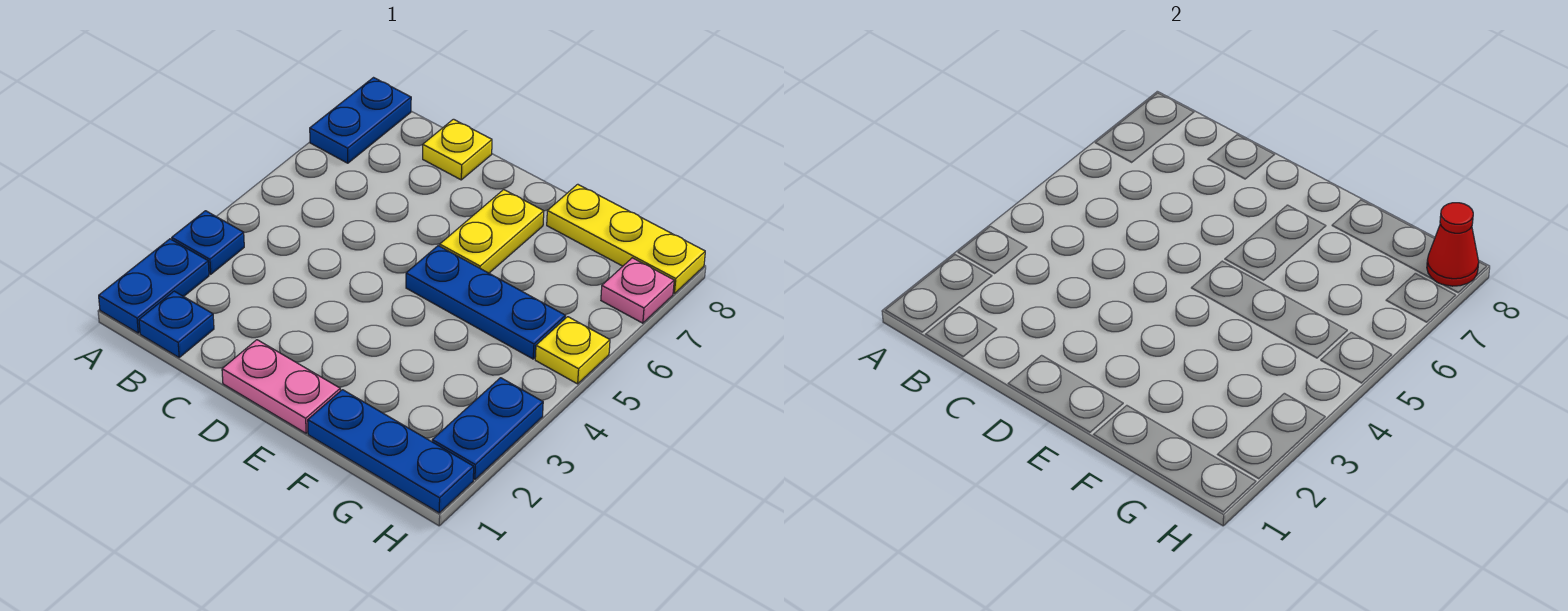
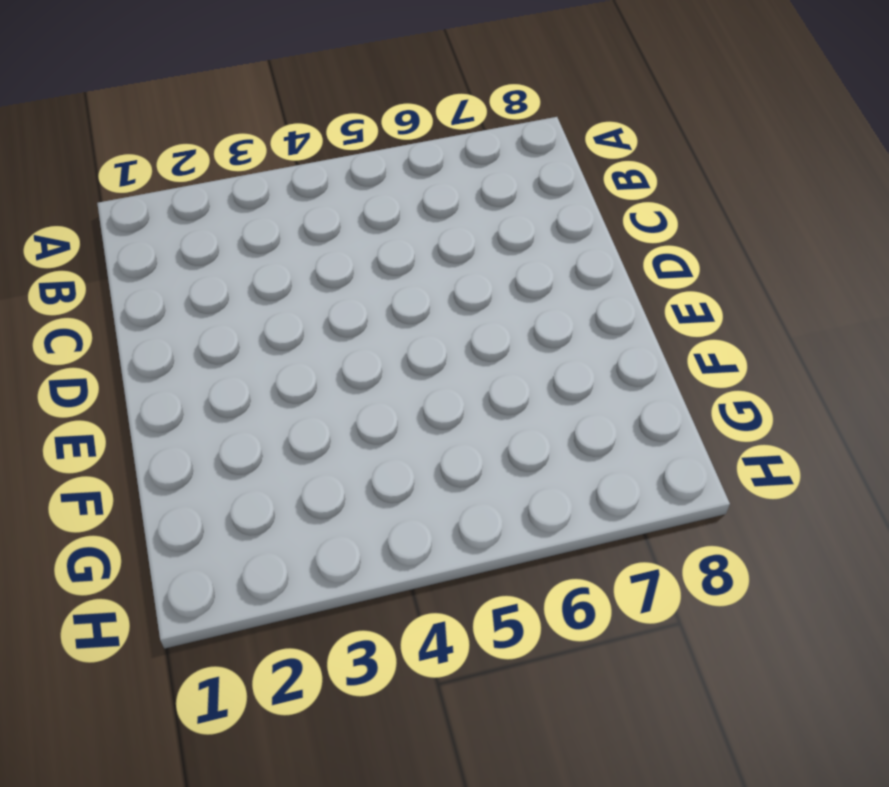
none -> blue 1x2 plate [99,239,209,333]
none -> blue 1x1 plate [172,211,244,274]
none -> blue 1x2 plate [310,78,411,163]

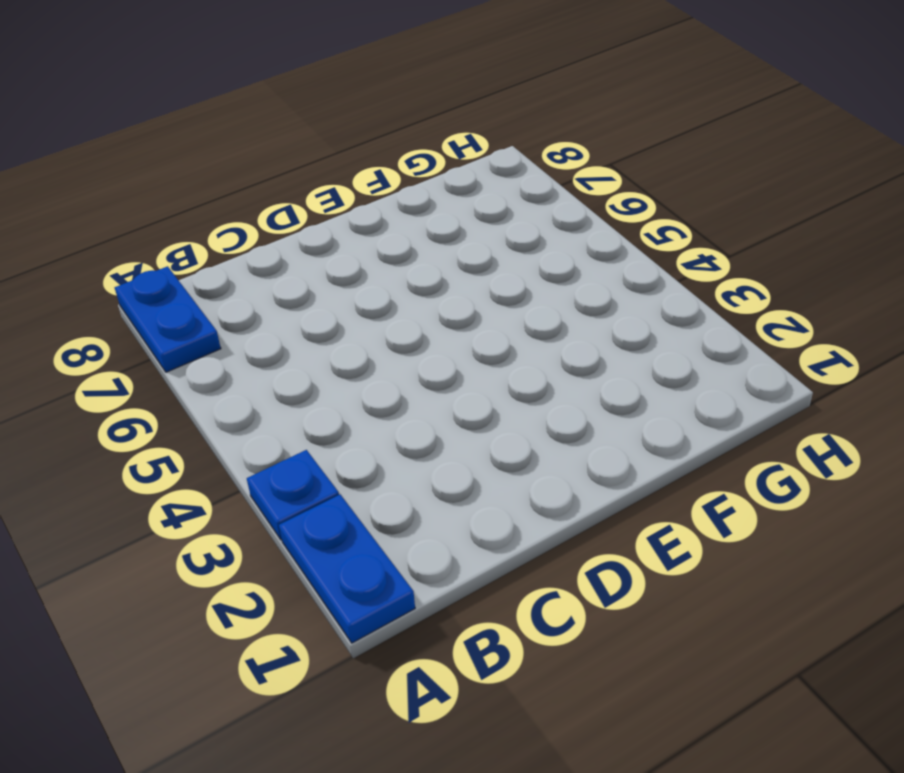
none -> blue 1x1 plate [139,291,214,357]
none -> yellow 1x1 plate [423,119,492,180]
none -> pink 1x2 plate [222,340,340,433]

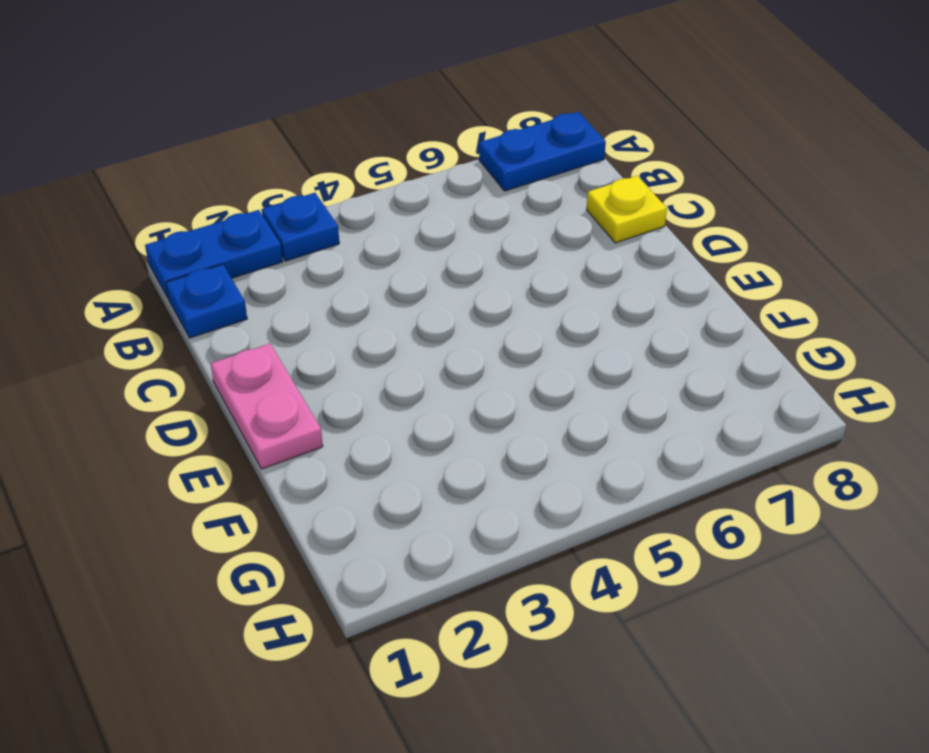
none -> blue 1x3 plate [406,246,565,359]
none -> yellow 1x2 plate [440,190,544,273]
none -> blue 1x3 plate [308,390,474,513]

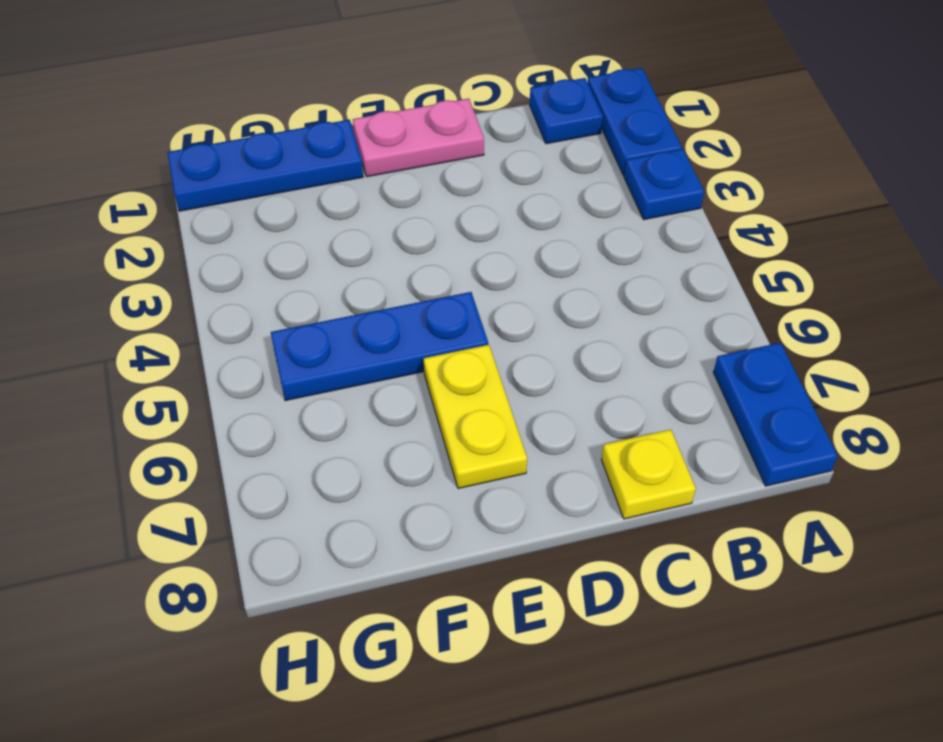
none -> yellow 1x3 plate [547,184,705,294]
none -> blue 1x2 plate [432,378,543,480]
none -> yellow 1x1 plate [535,317,610,384]

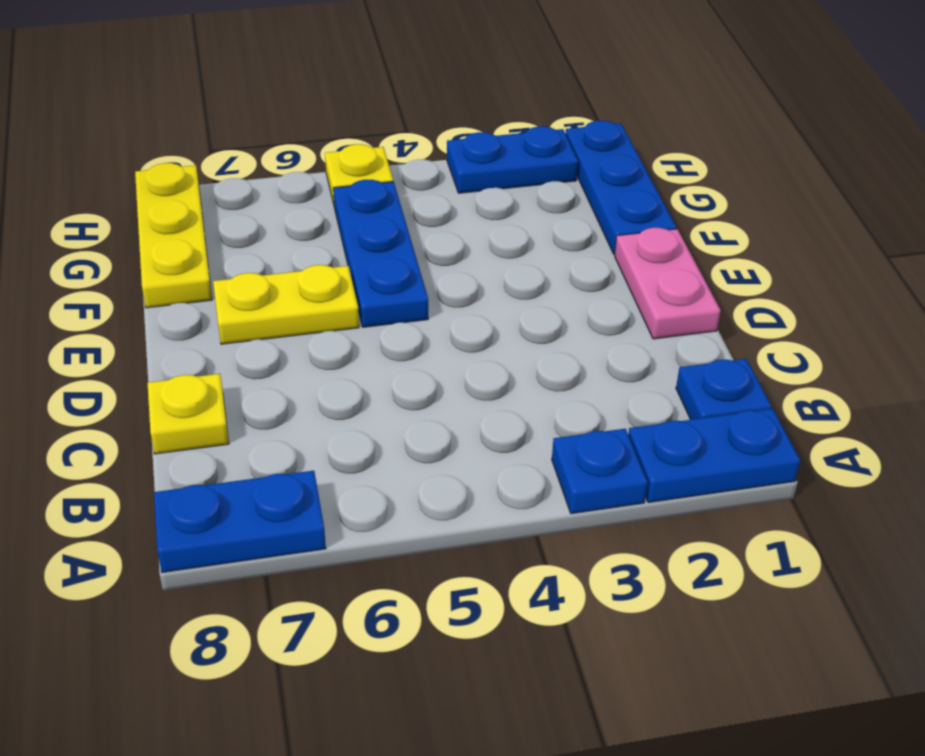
none -> pink 1x1 plate [601,258,674,323]
none -> red 1x1 cone [1427,203,1479,286]

